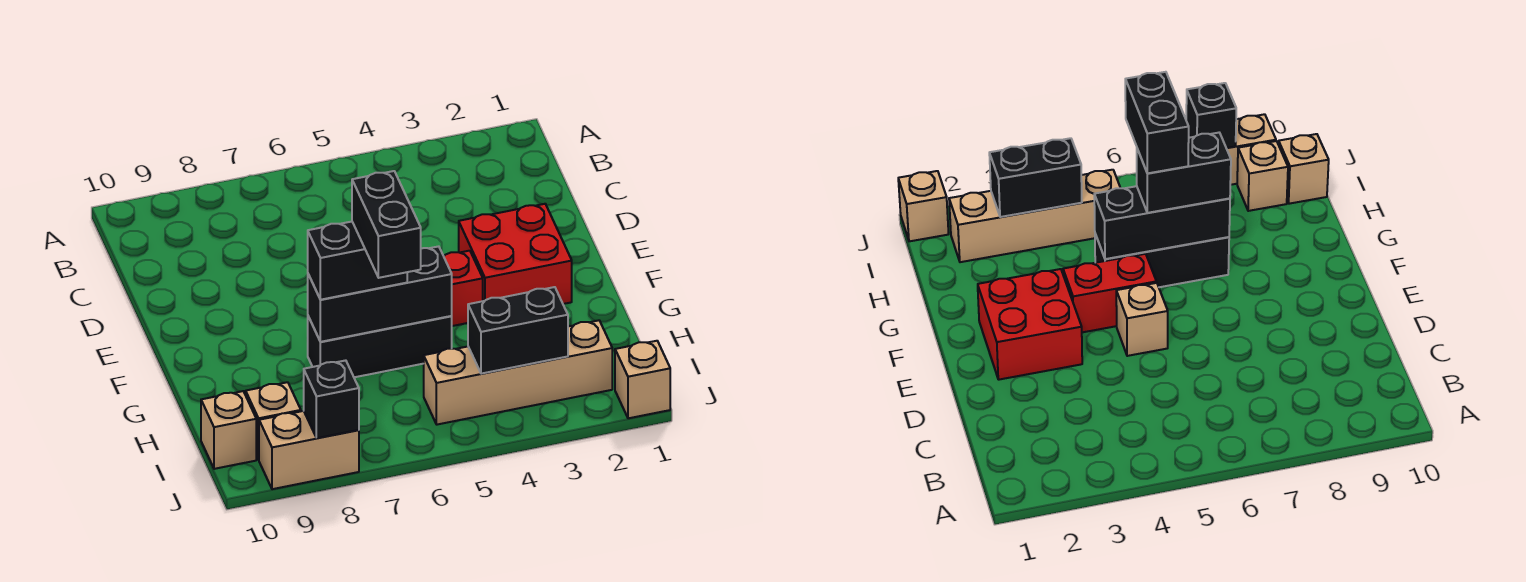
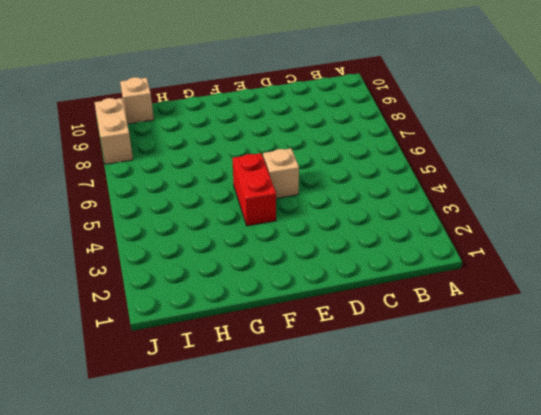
none -> red 2x2 brick [459,204,572,304]
none -> black 1x3 brick [308,316,452,377]
none -> tan 1x4 brick [424,320,612,425]

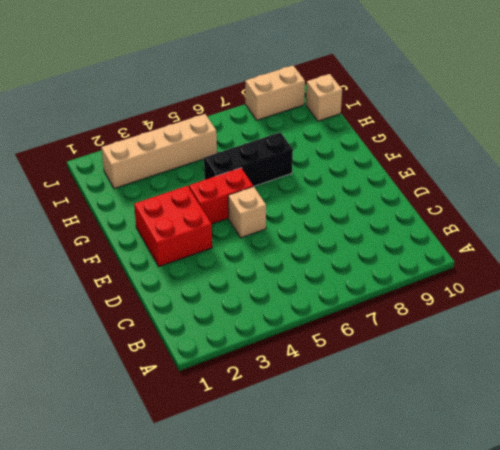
none -> tan 1x1 brick [246,382,301,460]
none -> tan 1x1 brick [615,341,670,418]
none -> black 1x3 brick [308,246,452,342]

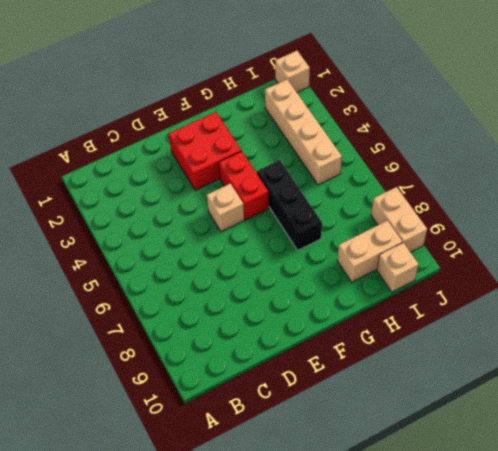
tan 1x2 brick [337,221,402,282] -> tan 1x1 brick [246,382,301,460]
none -> black 1x3 brick [308,246,452,342]
none -> black 1x2 brick [468,287,568,374]
none -> black 1x1 brick [304,360,359,438]

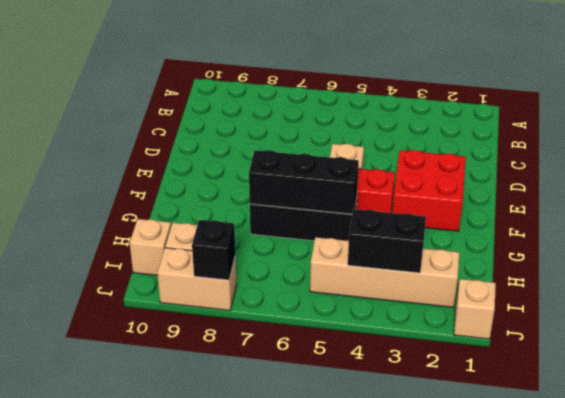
none -> black 1x2 brick [308,222,407,300]
none -> black 1x2 brick [352,171,421,278]

